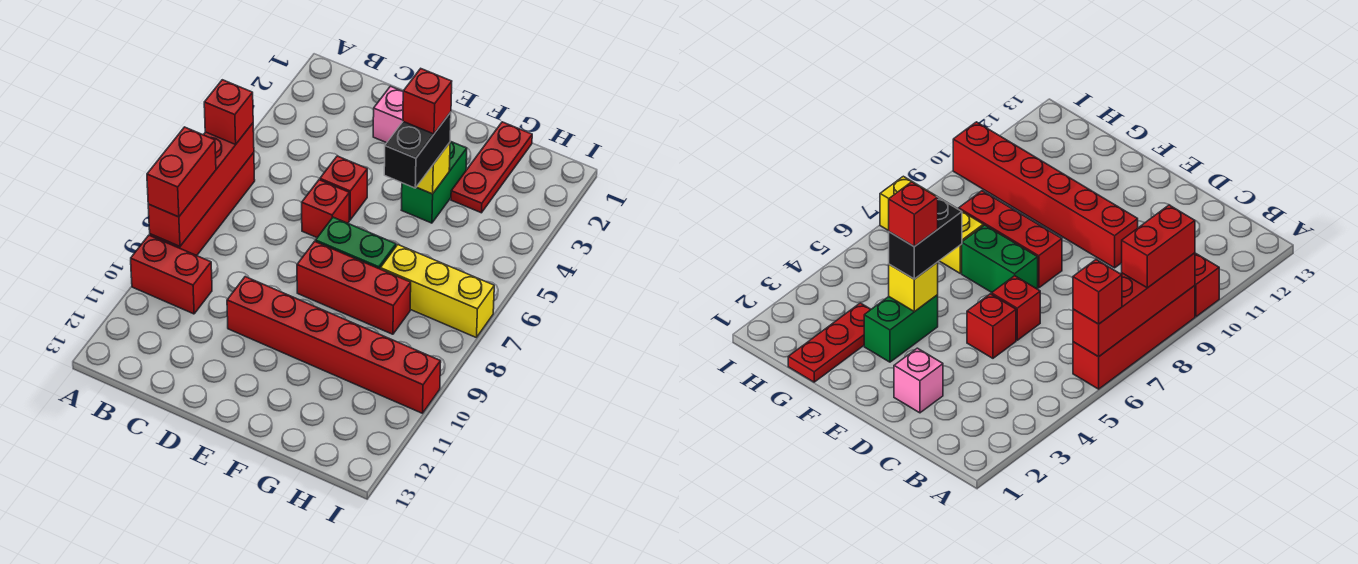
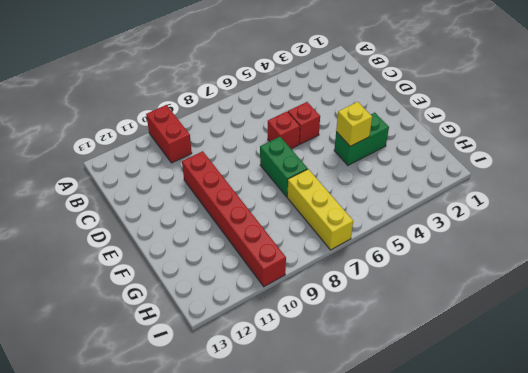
none -> red 1x4 brick [150,153,255,256]
none -> pink 1x1 brick [373,86,403,143]
none -> red 1x3 brick [297,241,411,334]

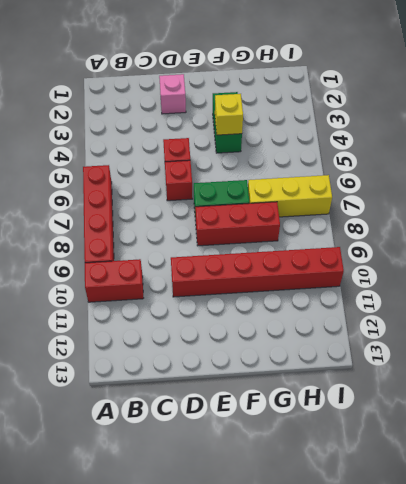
none -> red 1x3 plate [451,122,532,213]
none -> red 1x4 brick [148,123,254,247]
none -> red 1x1 brick [204,80,253,145]

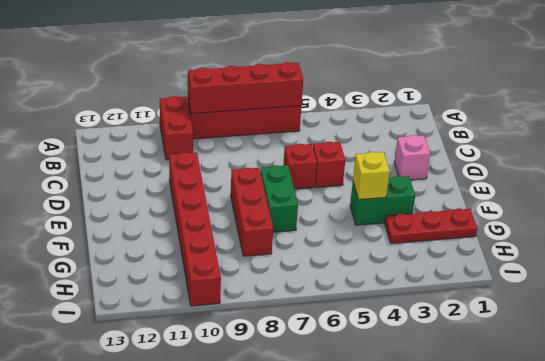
none -> yellow 1x3 brick [380,245,494,337]
none -> red 1x1 brick [204,80,253,145]
none -> red 1x2 brick [147,127,216,217]

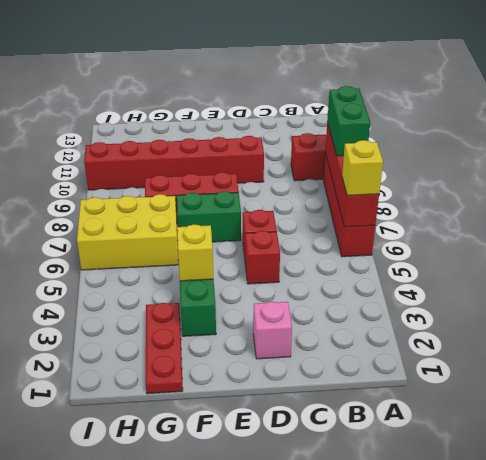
yellow 1x1 brick [342,140,383,196] -> red 1x1 brick [204,80,253,145]
green 1x2 brick [327,86,370,156] -> red 1x2 brick [147,127,216,217]
yellow 2x3 brick [77,194,178,270] -> yellow 1x3 brick [380,245,494,337]
none -> black 1x2 brick [384,112,451,188]
none -> red 1x1 brick [403,69,452,134]

